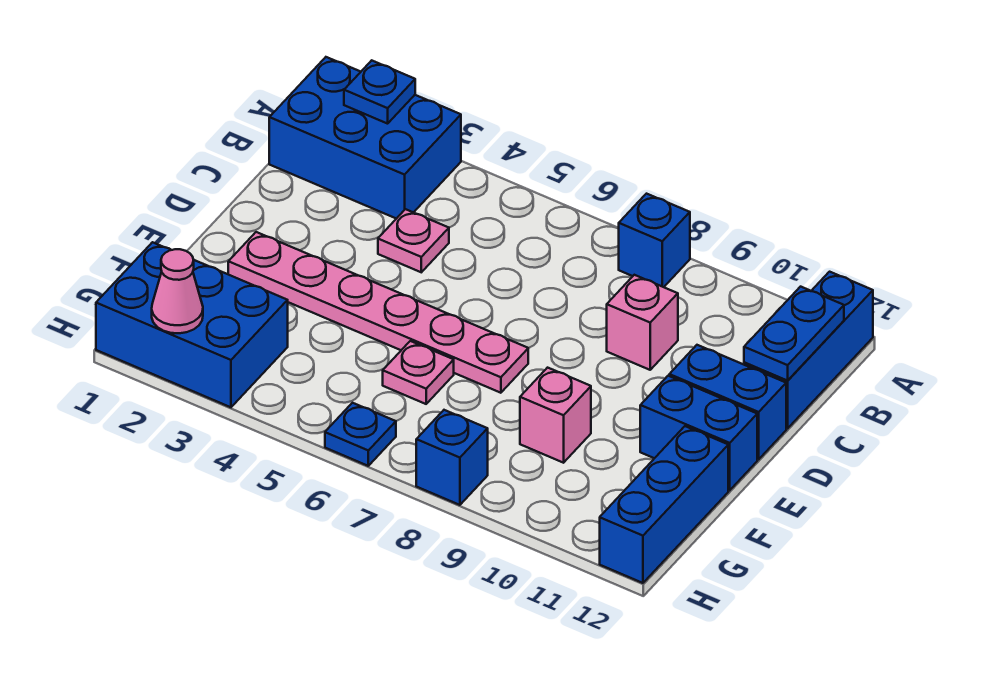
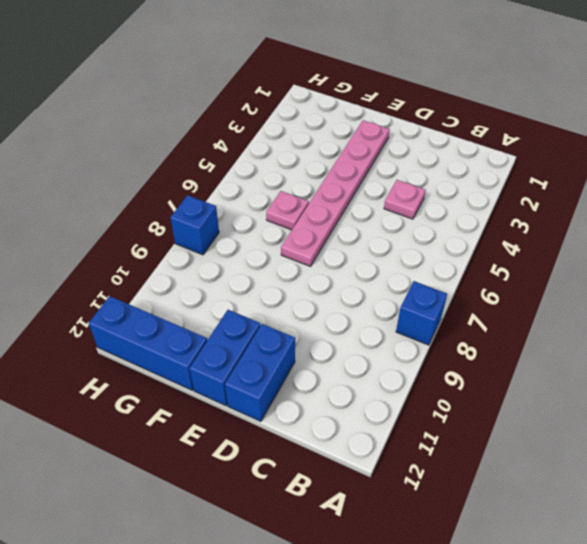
none -> blue 2x3 brick [269,57,461,219]
none -> blue 1x3 brick [744,272,873,429]
none -> pink 1x1 brick [607,275,678,370]

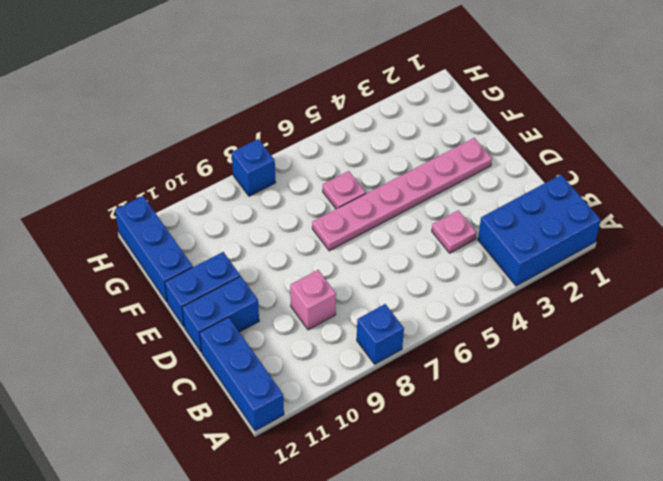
none -> pink 1x1 brick [520,368,591,463]
none -> blue 2x3 brick [96,242,288,407]
none -> blue 1x1 plate [325,403,396,466]

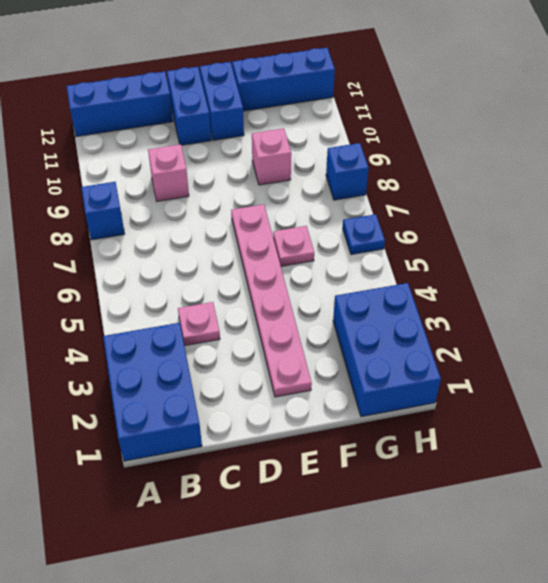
none -> blue 1x1 plate [344,60,415,124]
none -> blue 1x2 plate [744,287,844,381]
none -> pink 1x1 cone [152,249,203,333]

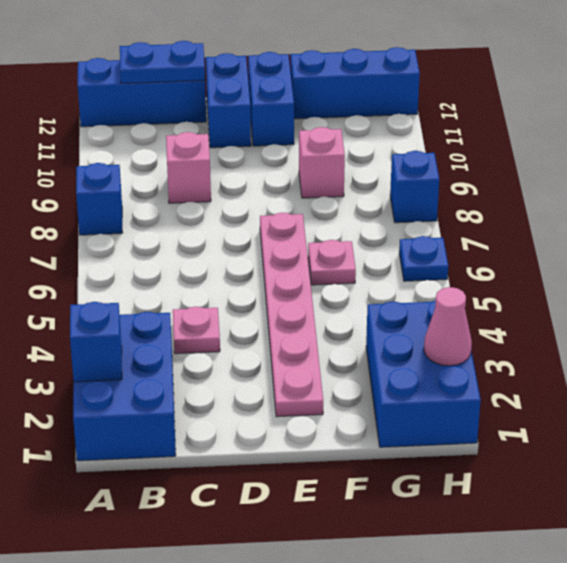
blue 1x1 brick [70,302,122,382] -> blue 1x1 plate [344,60,415,124]

